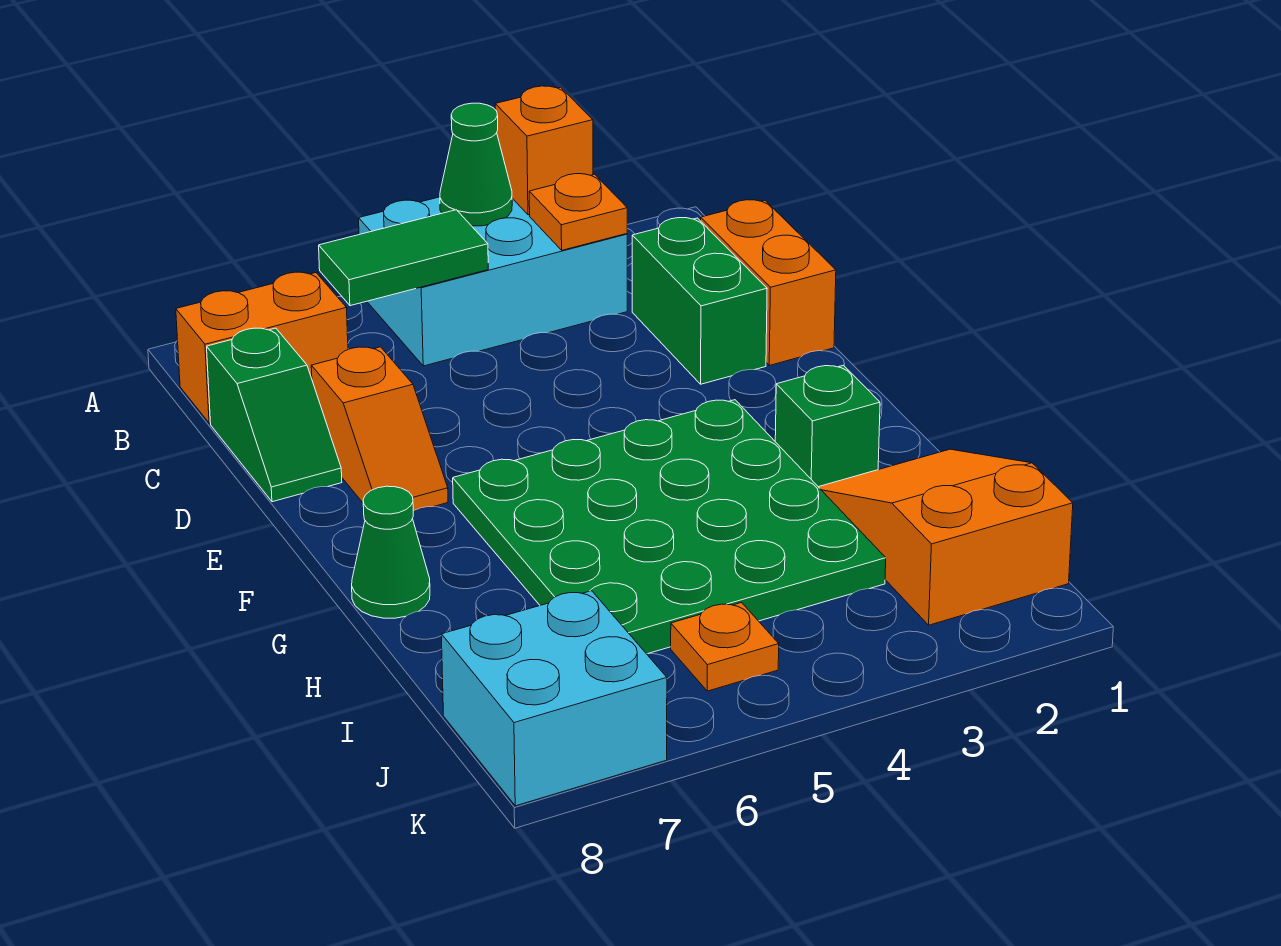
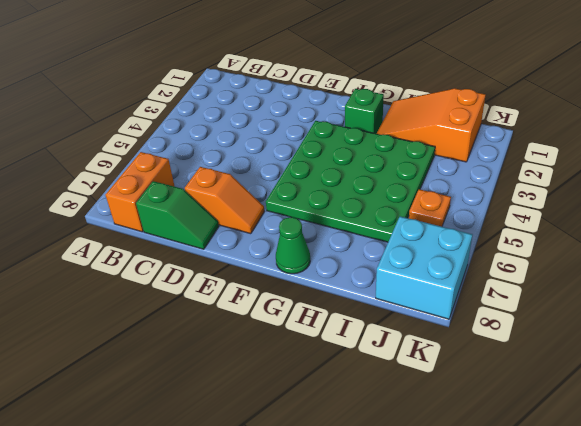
none -> cyan 2x3 brick [359,197,627,366]
none -> orange 1x2 brick [701,200,836,365]
none -> green 1x2 brick [632,218,767,384]

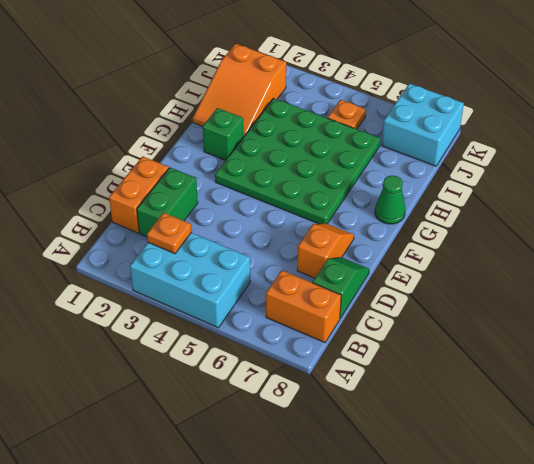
none -> orange 1x1 brick [495,86,593,215]
none -> green 1x1 cone [440,103,512,226]
none -> green 1x2 tile [319,210,488,306]

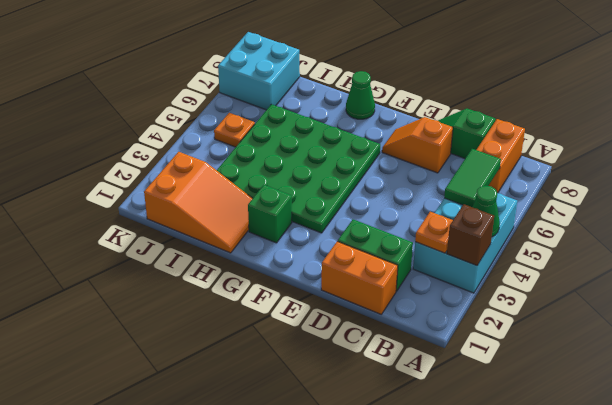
brown 1x1 brick [447,204,494,266] -> orange 1x1 brick [495,86,593,215]

